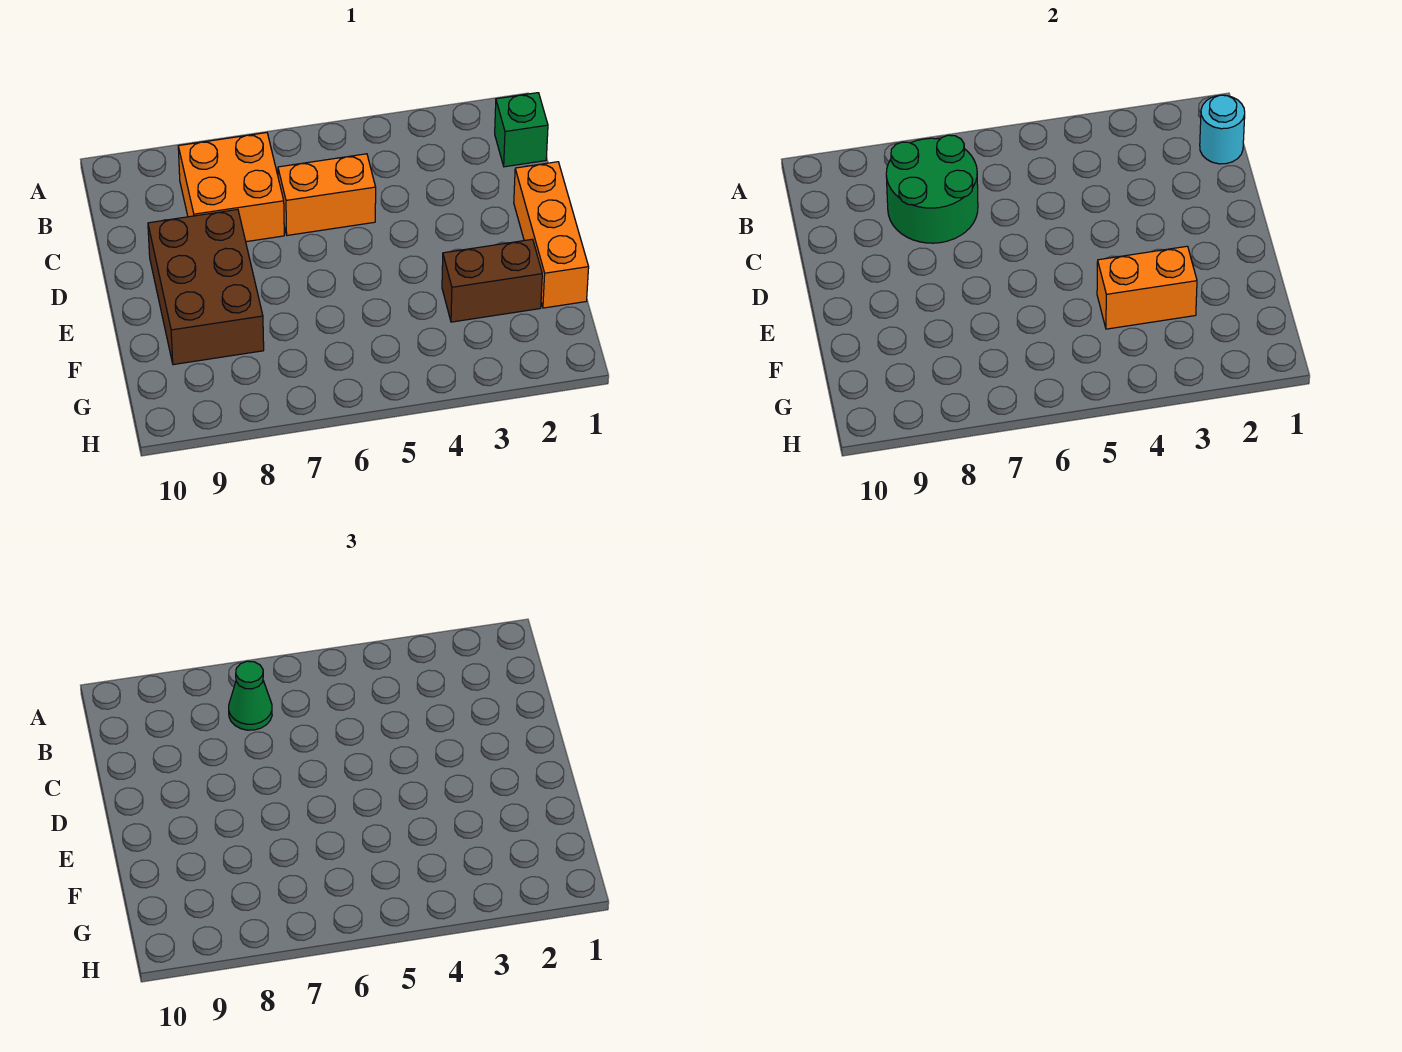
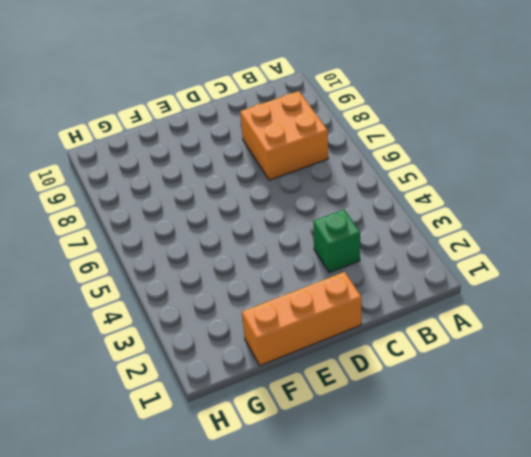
green 1x1 brick [313,210,360,272] -> green 1x1 brick moved to [495,93,548,167]
none -> orange 1x2 brick [278,154,376,235]
none -> brown 2x3 brick [148,209,264,365]

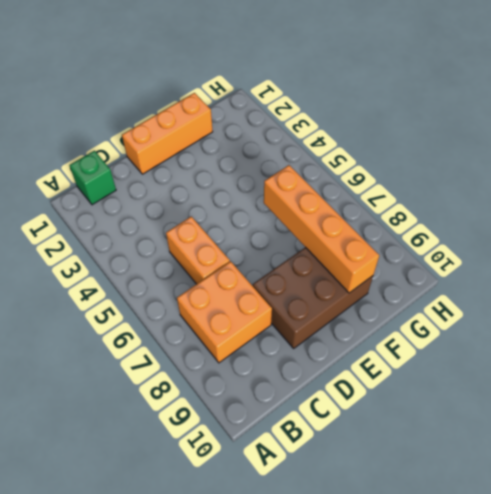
orange 1x4 brick [264,165,379,293] -> none
none -> brown 1x2 brick [442,239,542,322]
none -> cyan 1x1 round brick [1200,95,1245,164]

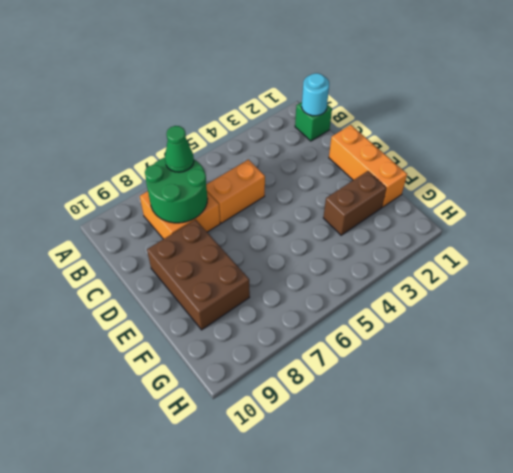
none -> orange 1x2 brick [1097,246,1197,329]

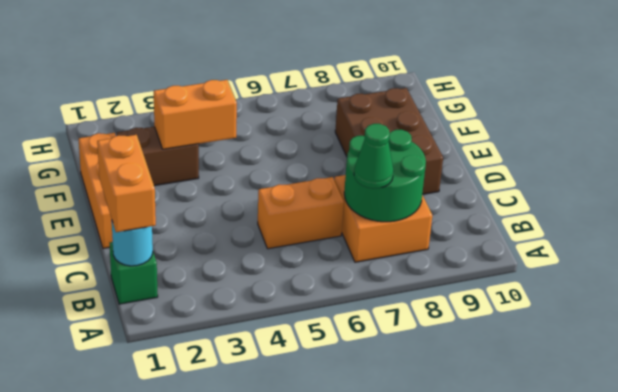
orange 1x2 brick [97,135,156,232] -> none

